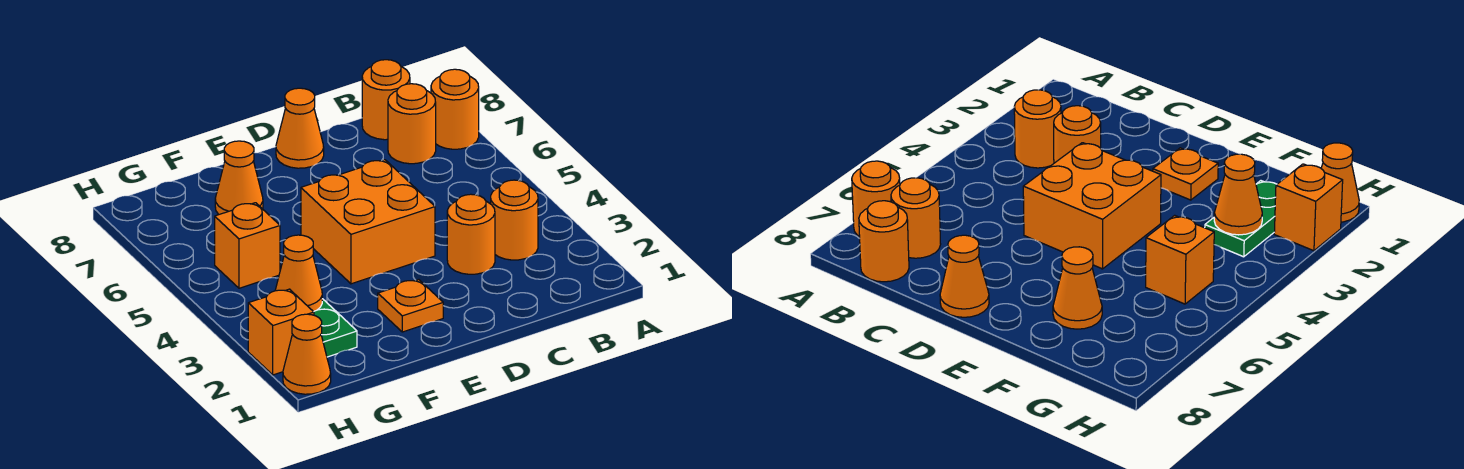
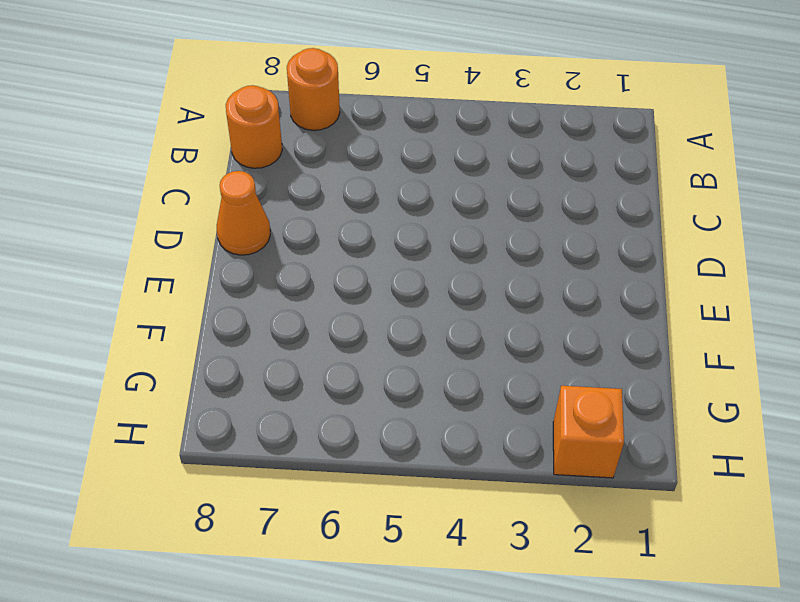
none -> orange 1x1 round brick [491,180,538,260]
none -> orange 1x1 round brick [388,84,436,164]
none -> orange 1x1 round brick [447,194,495,274]

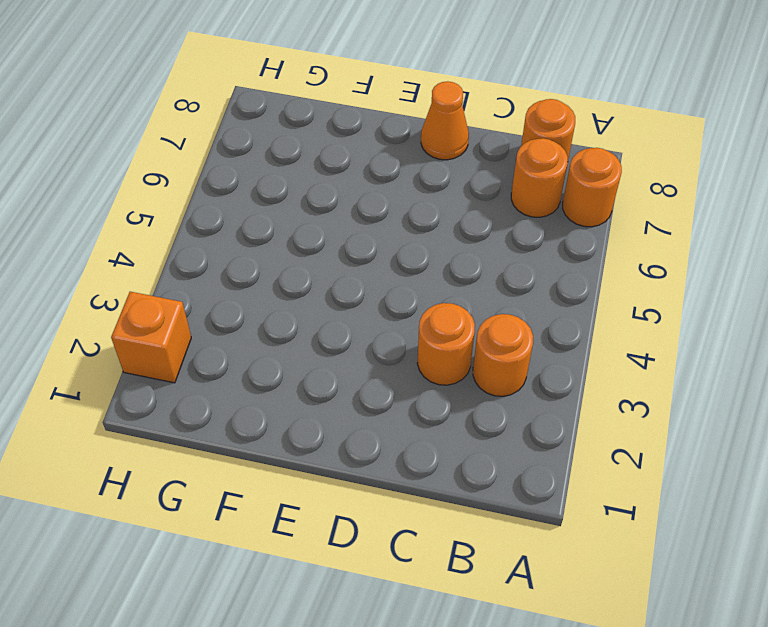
none -> orange 2x2 brick [301,160,435,284]
none -> orange 1x1 plate [378,280,443,332]
none -> orange 1x1 cone [215,141,263,214]

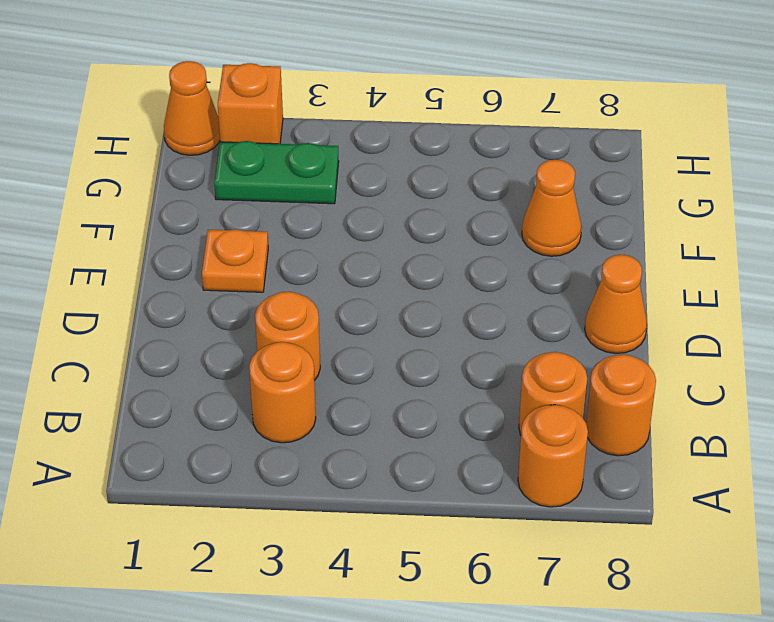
none -> orange 2x2 brick [301,160,435,284]
none -> orange 1x1 brick [215,203,280,288]
none -> orange 1x1 cone [275,235,322,312]

